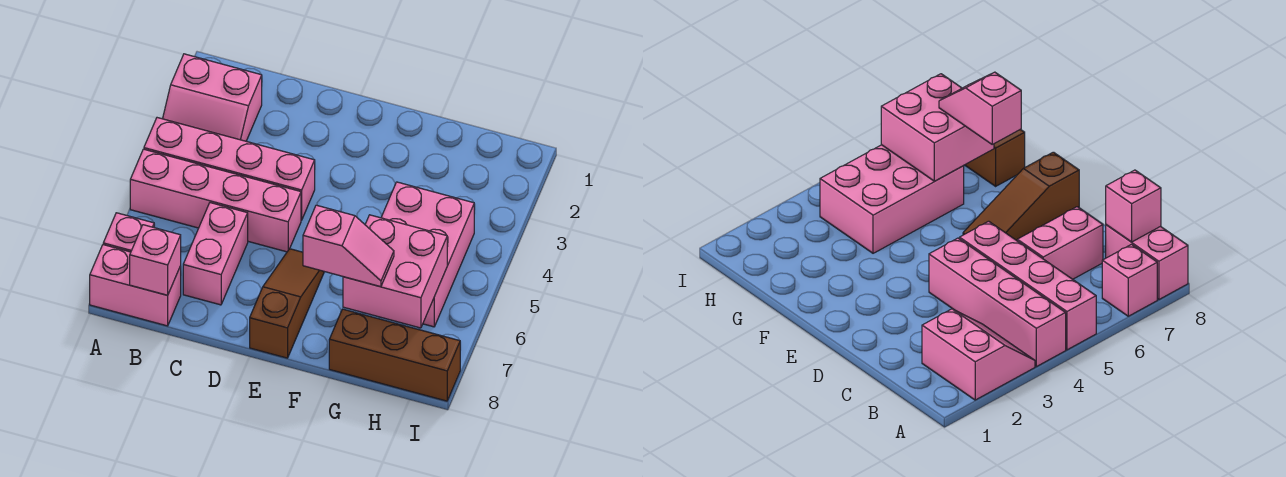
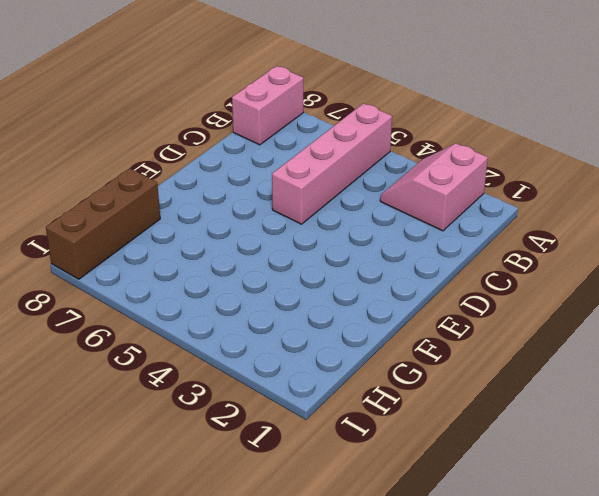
none -> pink 1x4 brick [144,118,315,220]
none -> pink 1x1 brick [103,213,154,252]
none -> pink 1x2 brick [183,203,248,305]

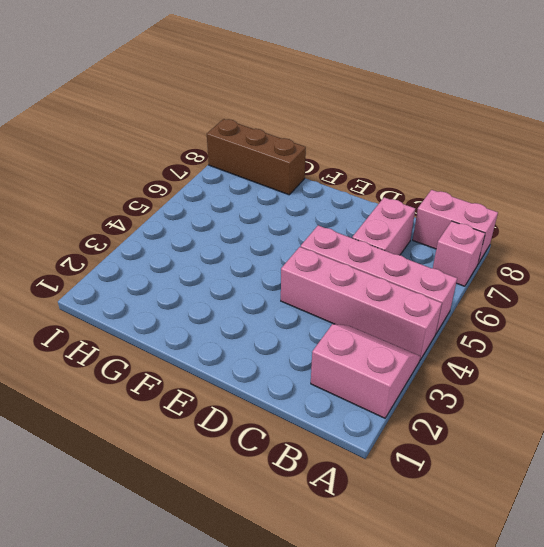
none -> brown 1x3 slope [250,249,324,358]
none -> pink 2x3 brick [381,182,474,327]
none -> pink 1x1 brick [130,225,181,295]

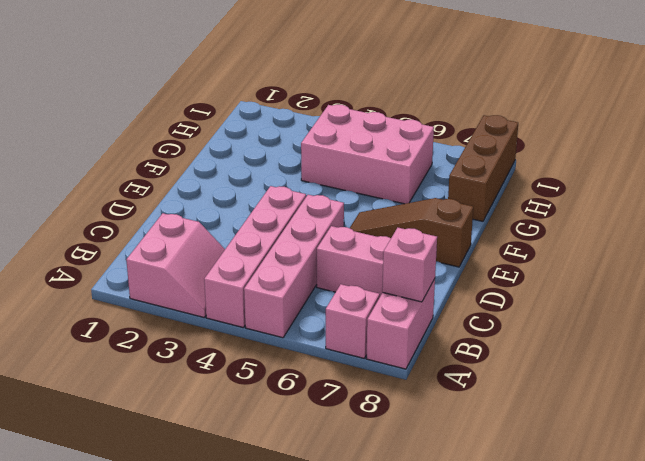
none -> pink 2x2 brick [343,215,447,328]
none -> pink 1x2 slope [303,205,394,287]

